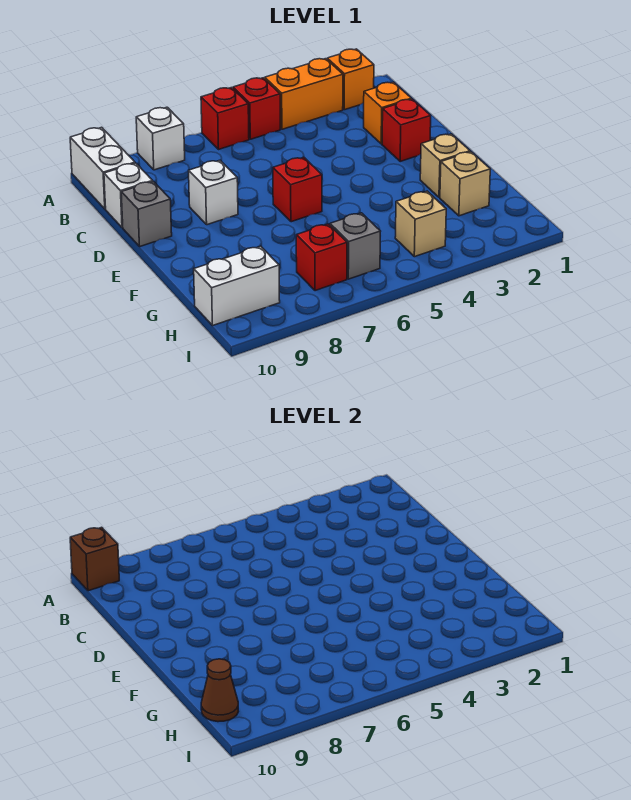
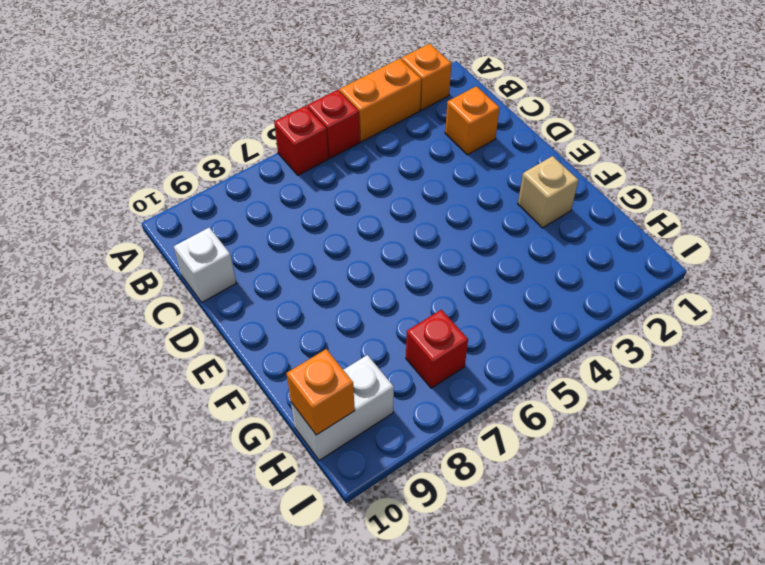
orange 1x1 brick [287,349,355,435] -> brown 1x1 cone [201,659,238,722]
none -> white 1x1 brick [136,107,185,170]
none -> white 1x2 brick [70,127,135,209]
none -> red 1x1 brick [382,99,431,161]

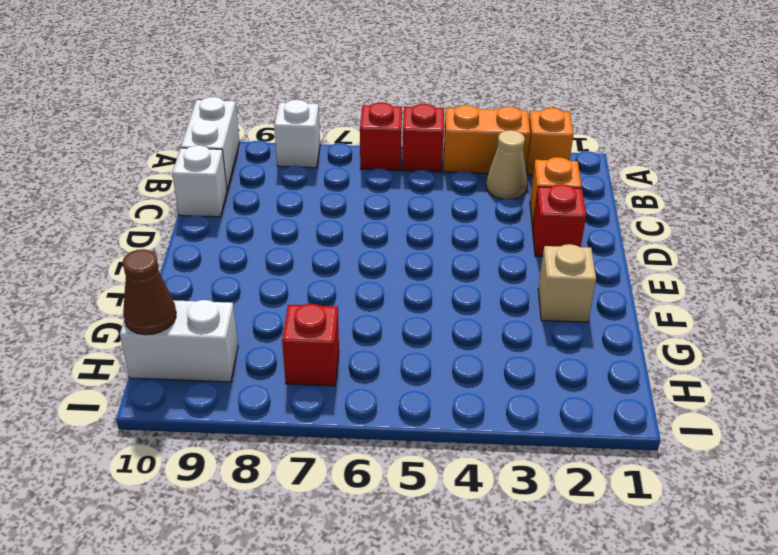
tan 1x1 cone [486,130,527,199] -> none
none -> white 1x1 brick [189,160,238,225]
none -> grey 1x1 brick [121,181,172,246]
none -> red 1x1 brick [273,158,322,222]

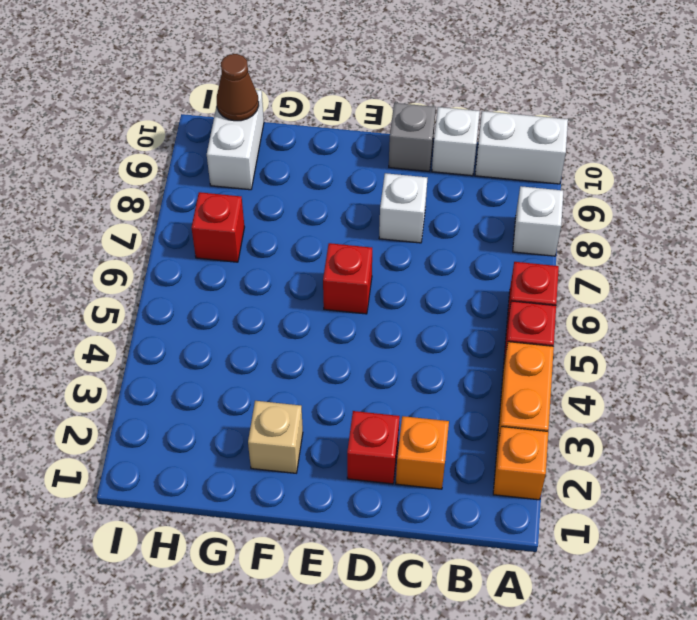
none -> tan 1x1 brick [440,152,490,216]
none -> tan 1x1 brick [395,191,446,257]
none -> grey 1x1 brick [330,213,381,279]

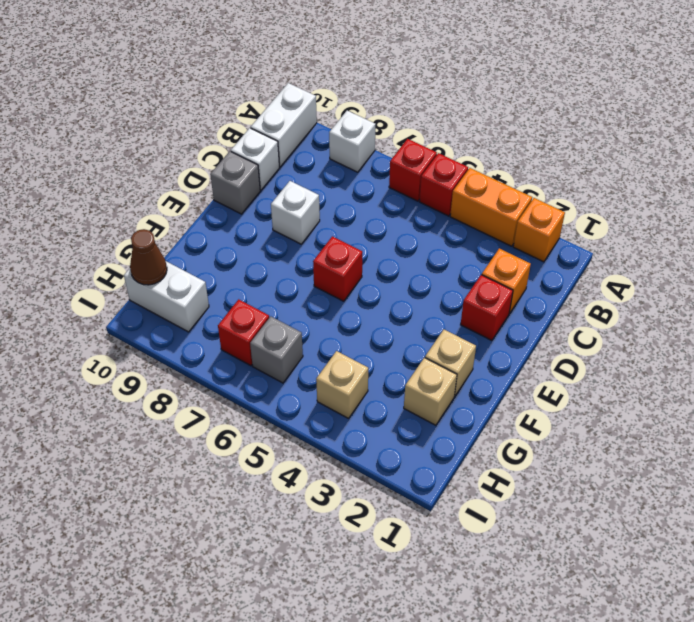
none -> brown 1x1 brick [70,527,119,591]

